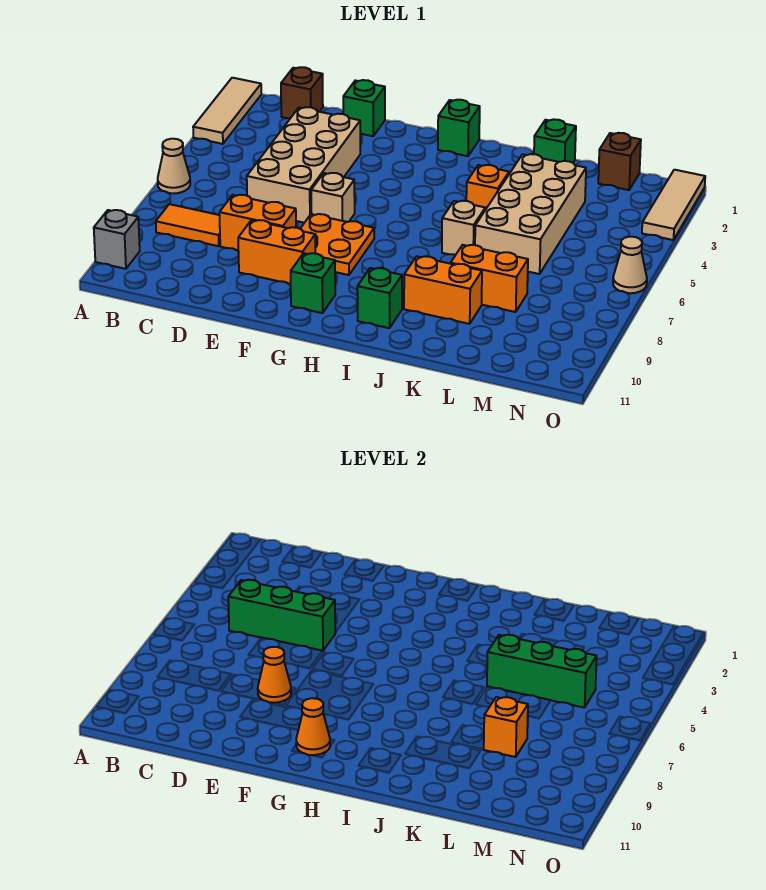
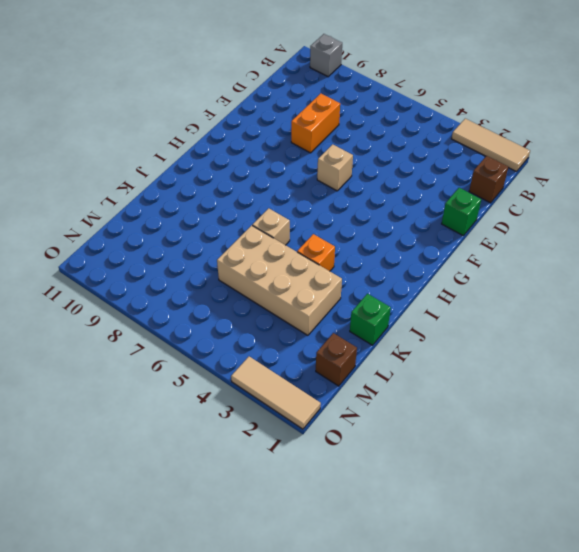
none -> tan 1x1 cone [158,139,190,193]
none -> orange 1x2 tile [156,204,220,246]
none -> tan 2x4 brick [247,107,360,223]

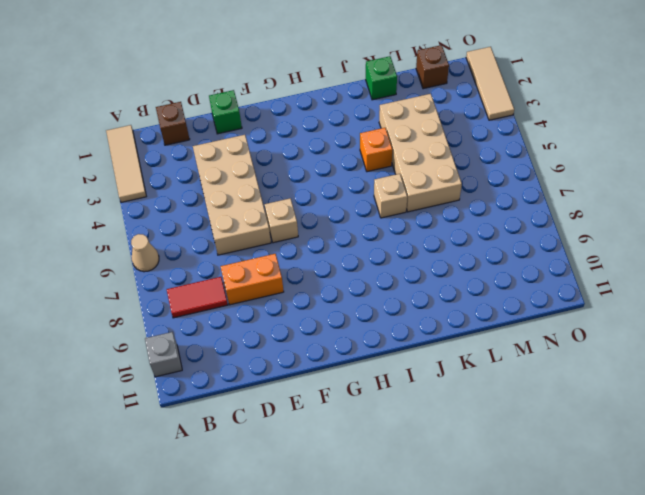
red 1x2 tile [167,277,228,318] -> orange 1x2 tile [156,204,220,246]
none -> orange 1x2 brick [238,220,315,284]
none -> orange 2x2 plate [300,214,374,275]
none -> green 1x1 brick [291,253,335,313]

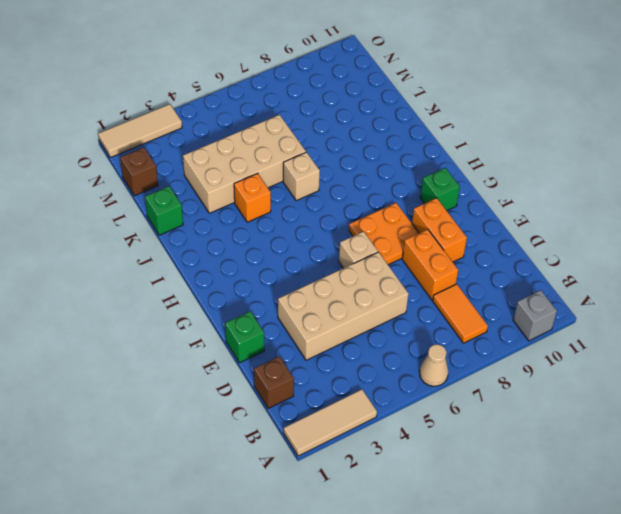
none -> green 1x1 brick [438,100,480,156]
none -> green 1x1 brick [357,268,402,328]
none -> orange 1x2 brick [404,256,482,324]

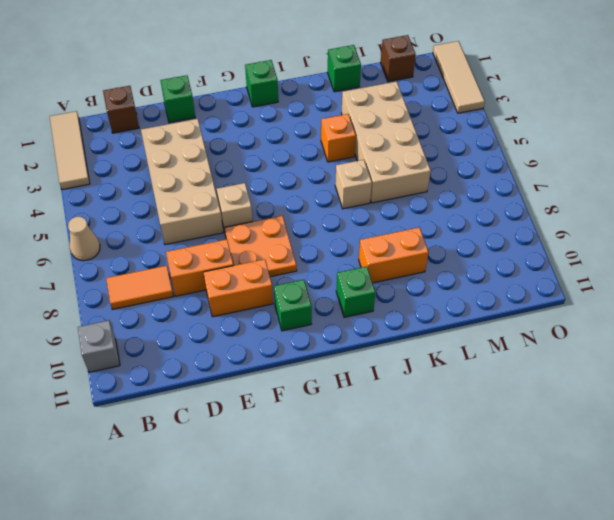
none -> orange 1x2 brick [451,245,528,312]
none -> tan 1x1 cone [613,237,647,293]
none -> green 1x3 brick [228,580,335,651]

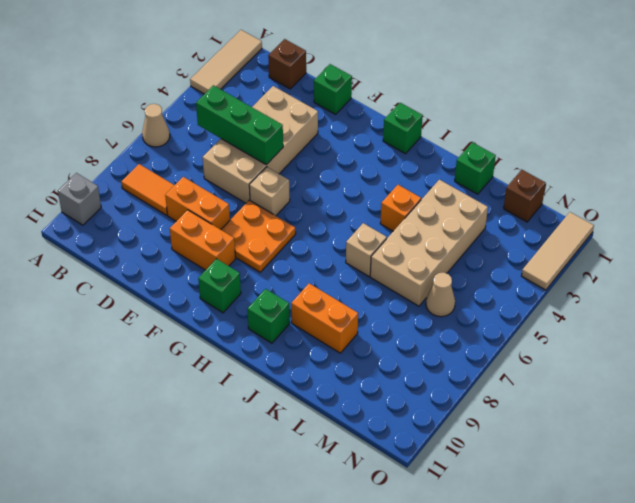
tan 1x1 cone [426,272,455,317] -> tan 1x1 cone moved to [613,237,647,293]
none -> orange 1x2 brick [451,245,528,312]
none -> orange 1x1 cone [258,647,291,703]
none -> orange 1x1 cone [296,698,330,755]

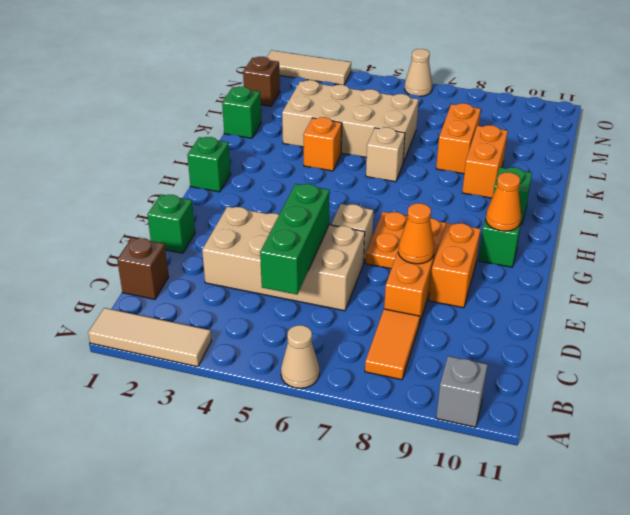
none -> green 1x3 brick [487,635,597,708]
none -> orange 1x1 brick [483,697,528,757]

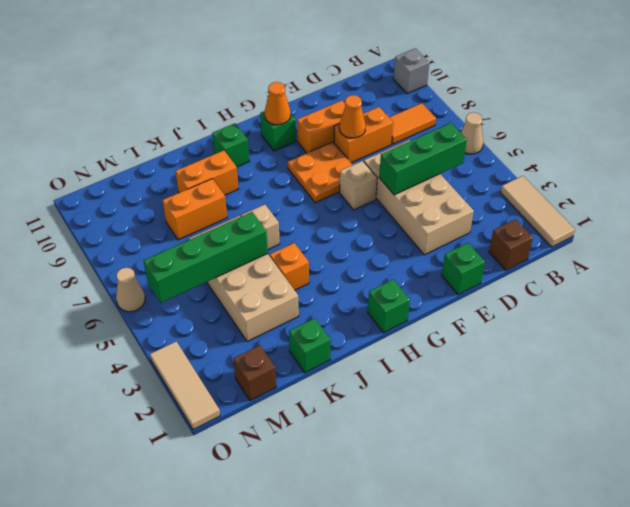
green 1x4 brick [144,212,268,303] -> green 1x3 brick [487,635,597,708]
none -> orange 1x1 brick [483,697,528,757]

